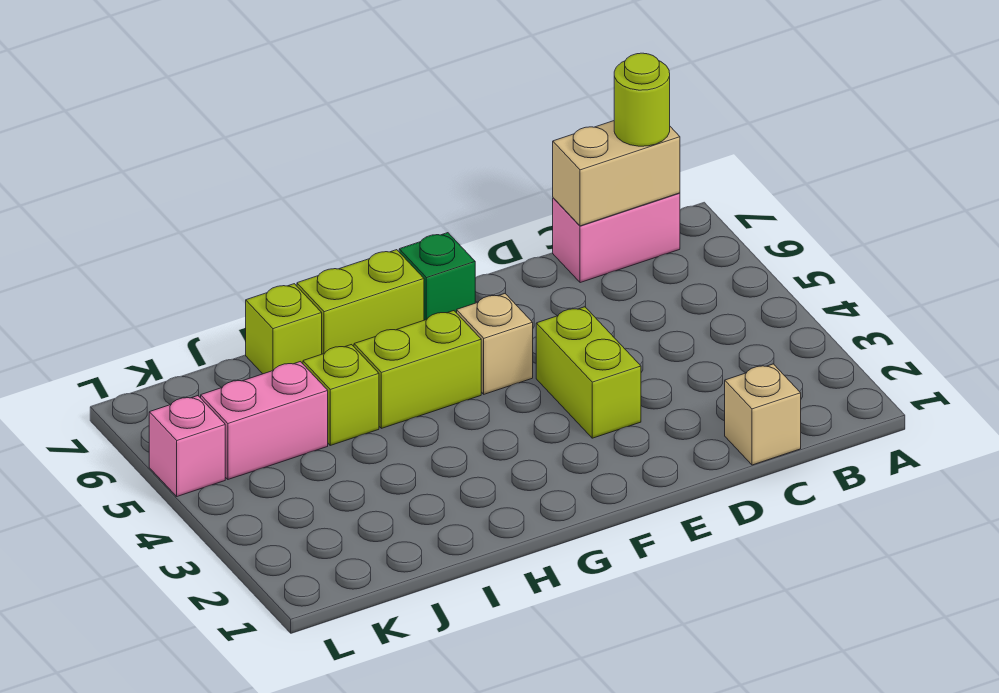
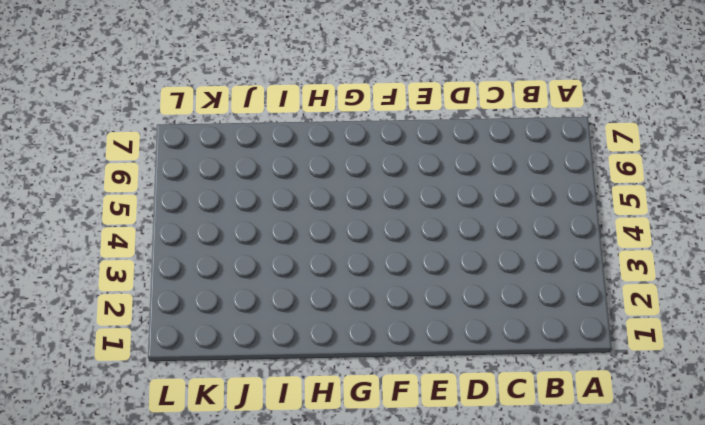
none -> pink 1x2 brick [553,193,680,283]
none -> tan 1x1 brick [725,364,801,465]
none -> lime 1x2 brick [536,307,641,438]

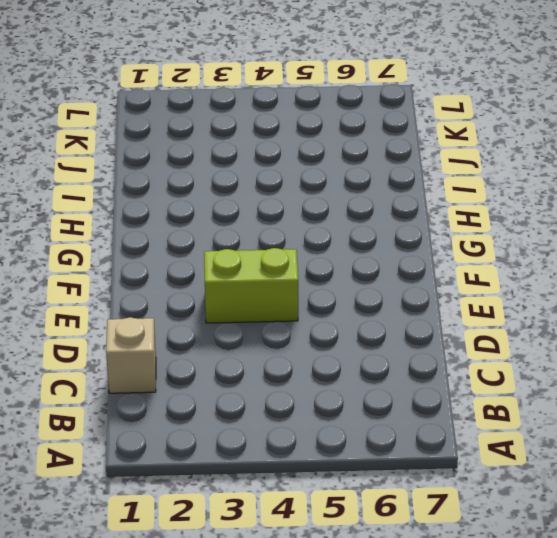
none -> pink 1x2 brick [553,193,680,283]
none -> tan 1x1 brick [457,294,533,394]
none -> green 1x1 brick [399,233,475,320]

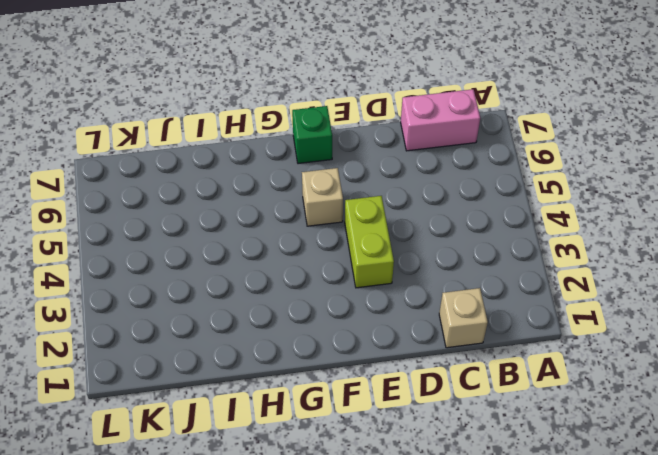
none -> lime 1x2 brick [354,311,481,428]
none -> lime 1x2 brick [297,250,424,354]
none -> lime 1x1 brick [303,345,379,445]

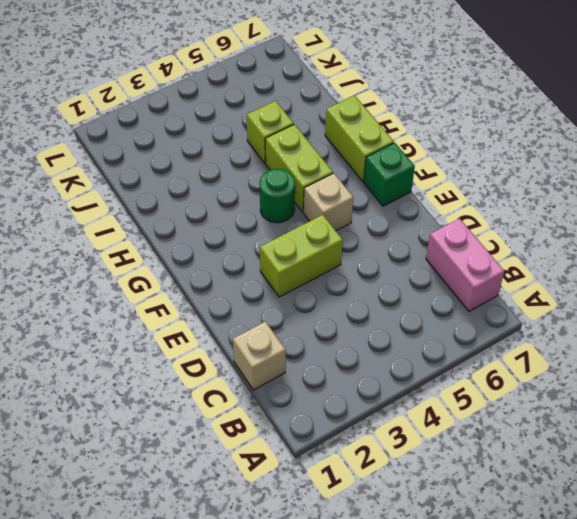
green 1x1 round brick [260,169,295,223] -> none
none -> lime 1x1 brick [246,284,322,374]
none -> pink 1x2 brick [201,362,328,479]
none -> pink 1x1 brick [149,396,225,496]

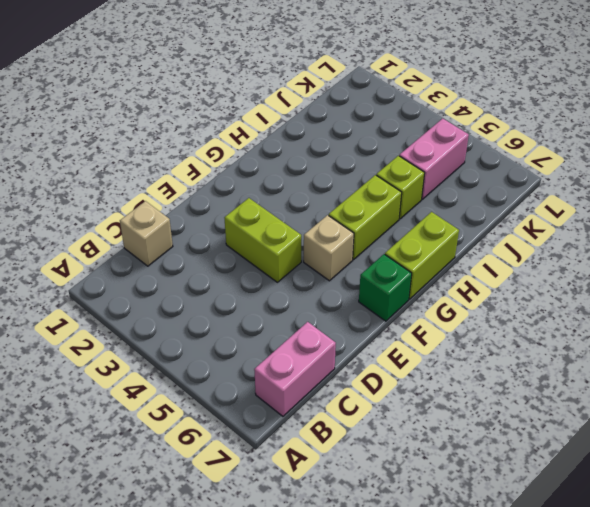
none -> lime 1x1 brick [246,284,322,374]
none -> pink 1x1 brick [149,396,225,496]
none -> tan 1x2 brick [553,121,680,226]

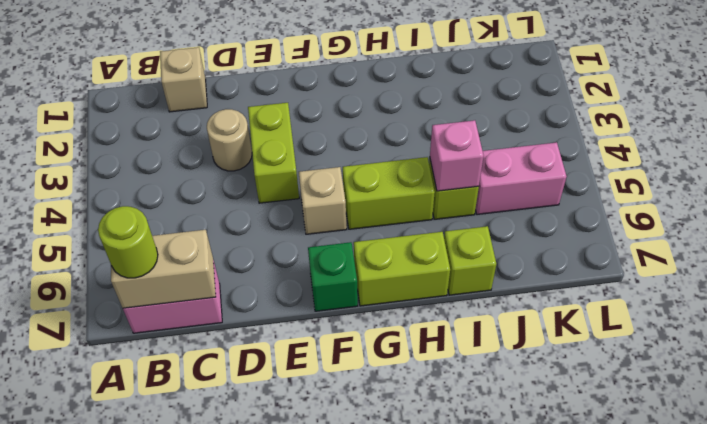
tan 1x1 round brick [207,109,252,171] -> none
pink 1x1 brick [430,120,484,191] -> pink 1x1 brick moved to [149,396,225,496]

